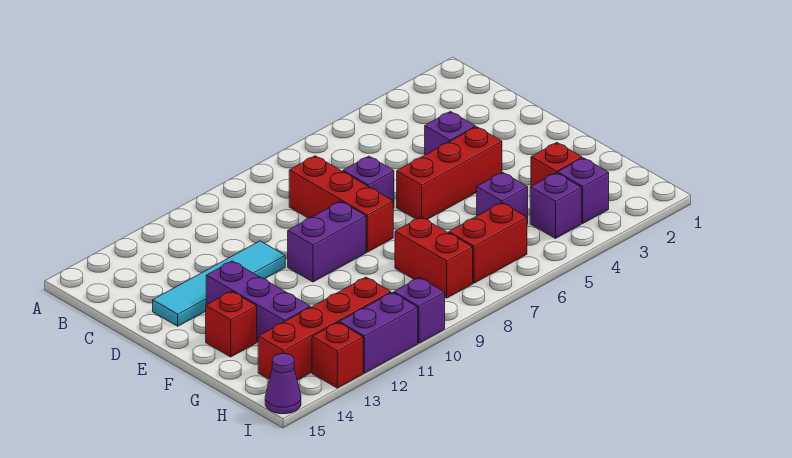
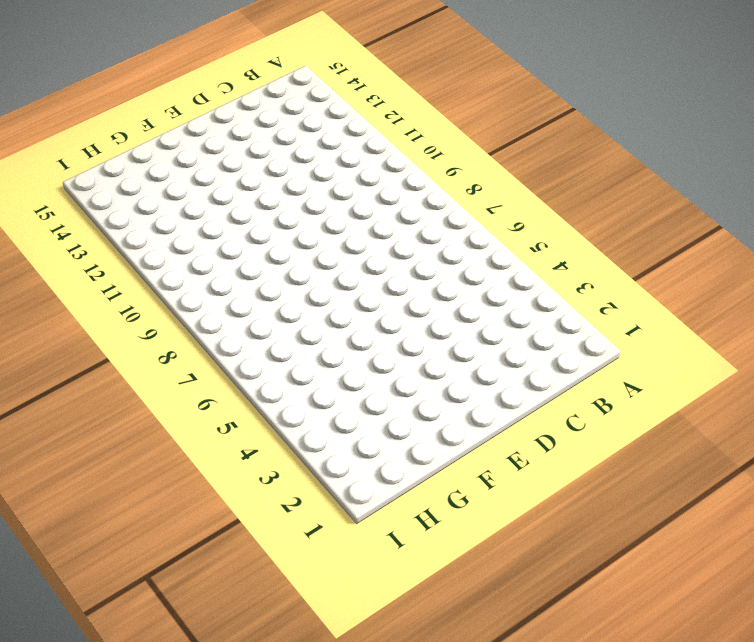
none -> red 1x3 brick [289,156,393,252]
none -> purple 1x1 brick [425,111,476,155]
none -> purple 1x1 brick [343,156,394,208]

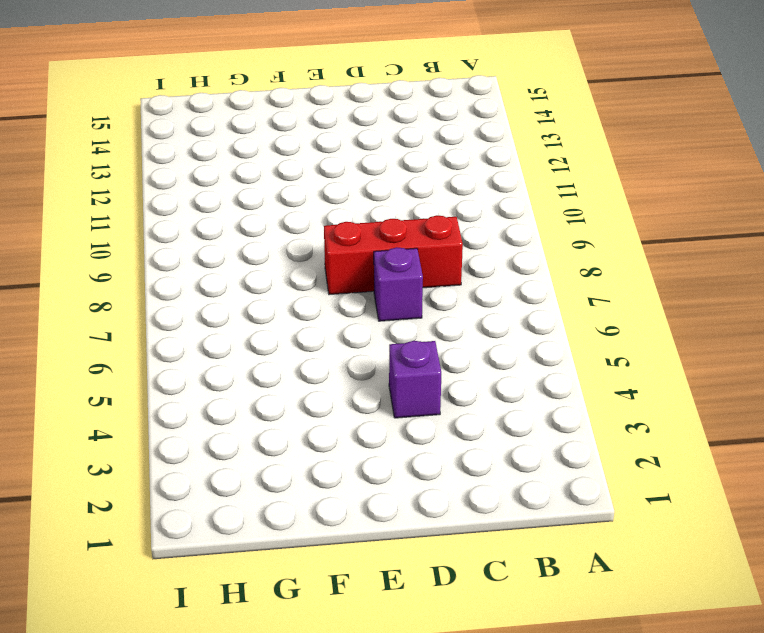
none -> cyan 1x4 tile [153,241,285,326]
none -> red 1x3 brick [397,127,502,220]
none -> purple 1x2 brick [288,201,366,282]

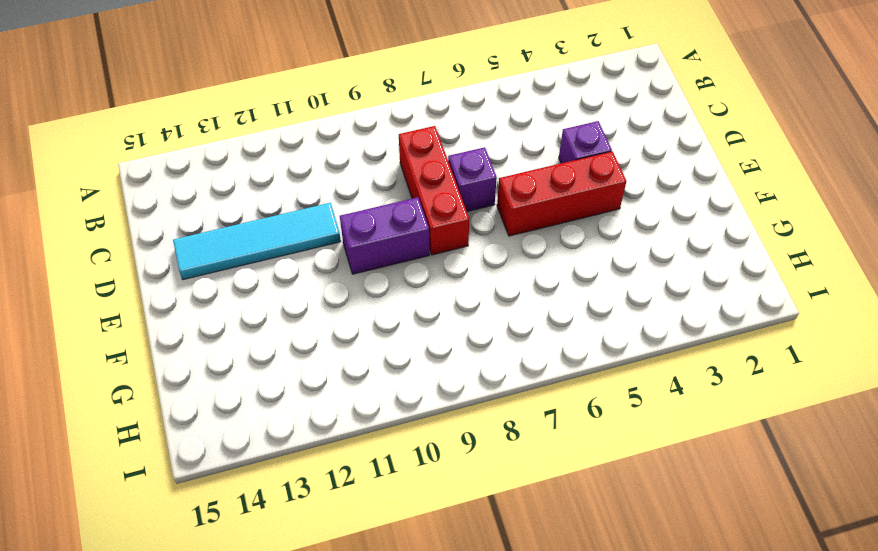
none -> purple 1x3 brick [206,261,310,342]
none -> red 1x1 brick [206,291,257,357]
none -> red 1x1 brick [531,143,582,186]

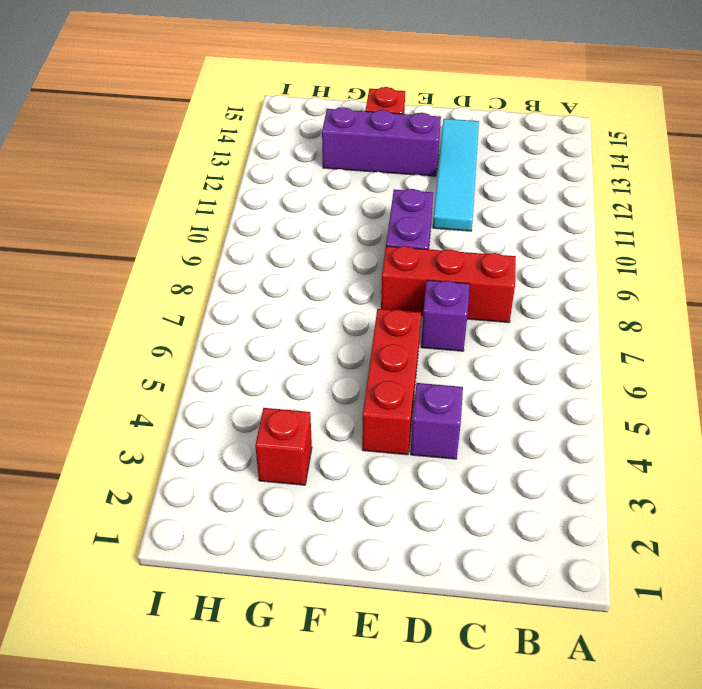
none -> purple 1x1 brick [477,172,528,224]
none -> red 1x2 brick [395,217,473,298]
none -> purple 1x1 brick [558,158,609,223]

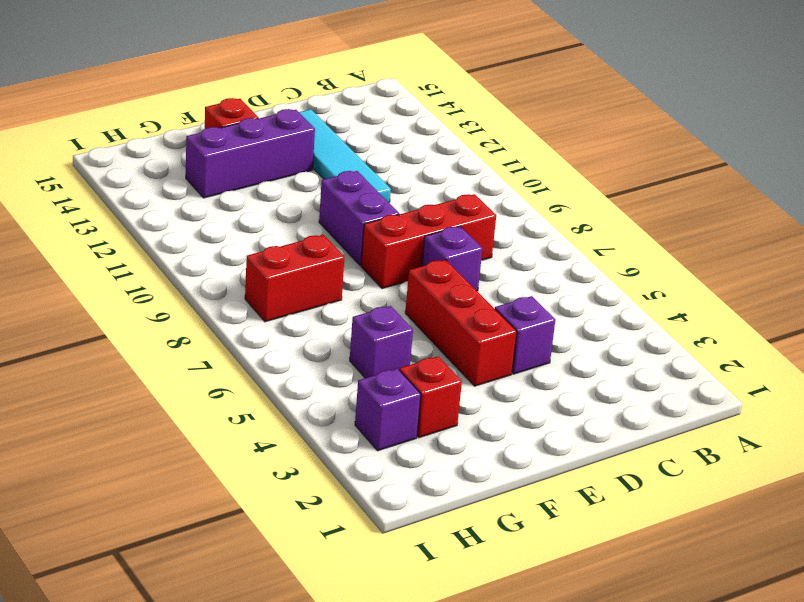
none -> purple 1x1 brick [530,173,581,238]
none -> red 1x2 brick [449,203,527,283]
none -> red 1x4 brick [258,277,391,380]

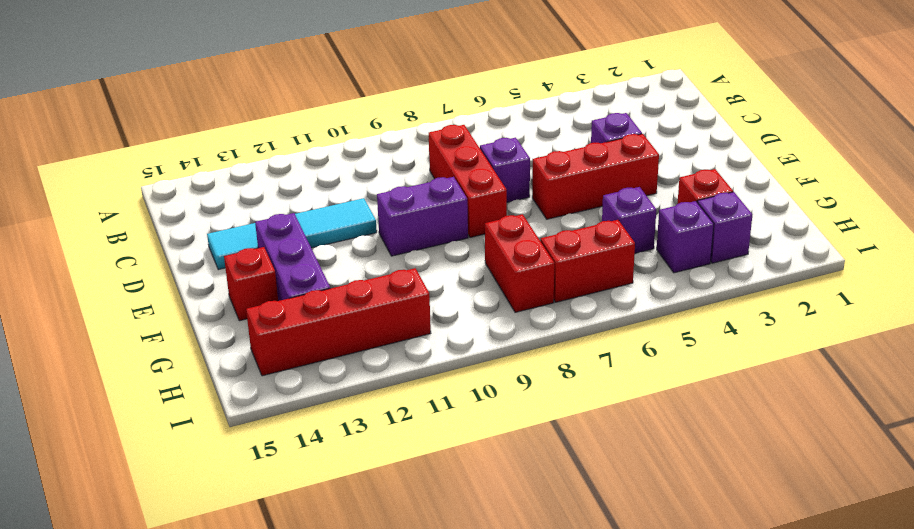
none -> purple 1x1 brick [394,278,445,343]
none -> purple 1x2 brick [339,293,418,373]
none -> red 1x1 brick [312,322,363,388]

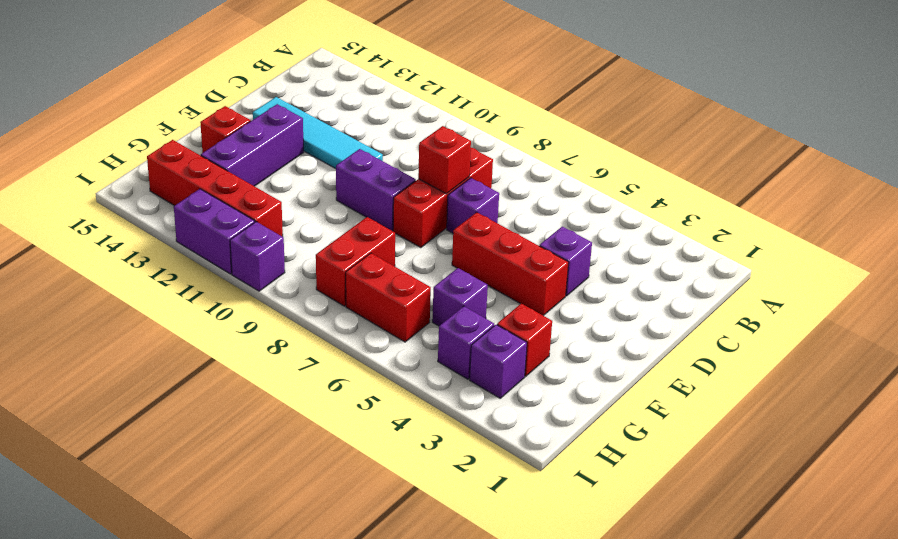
red 1x1 brick [418,126,471,194] -> red 1x1 brick moved to [312,322,363,388]
none -> purple 1x1 cone [265,354,301,414]

